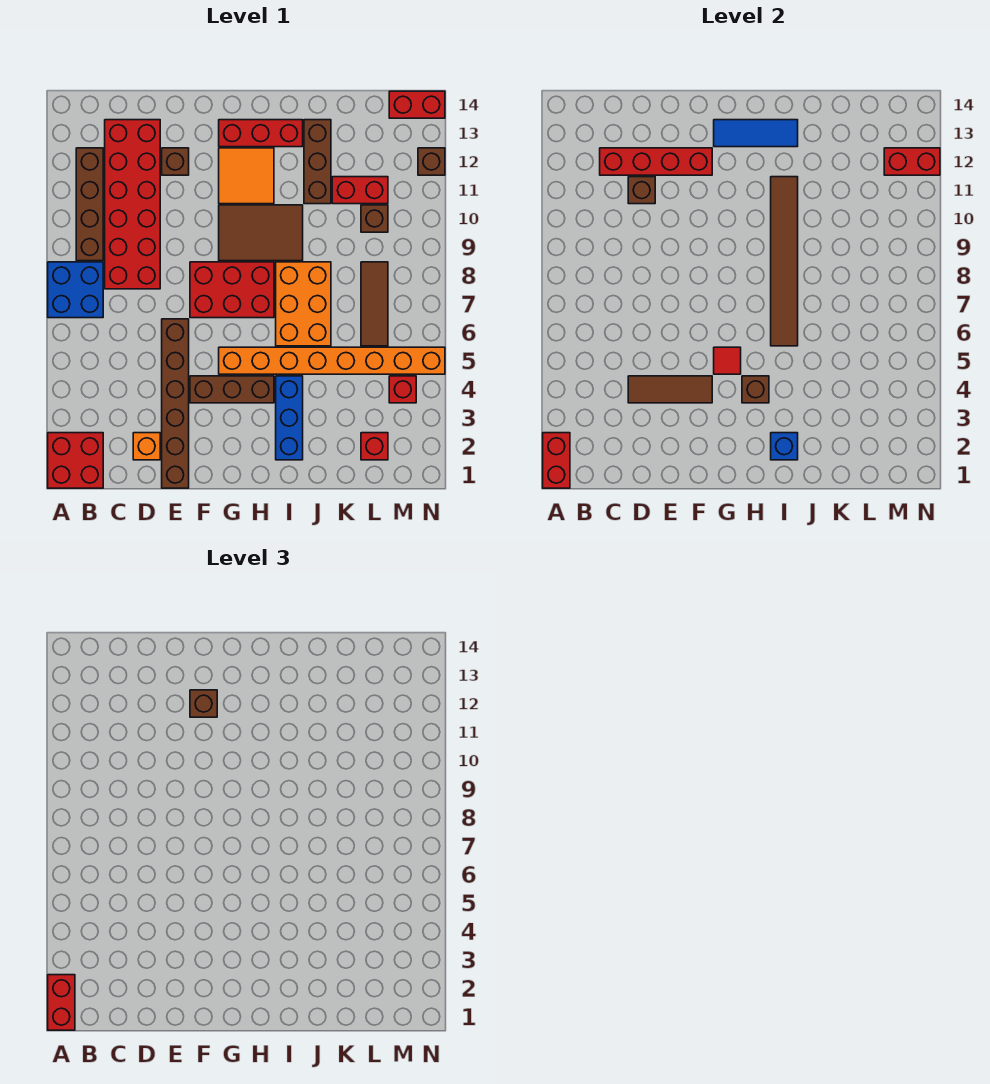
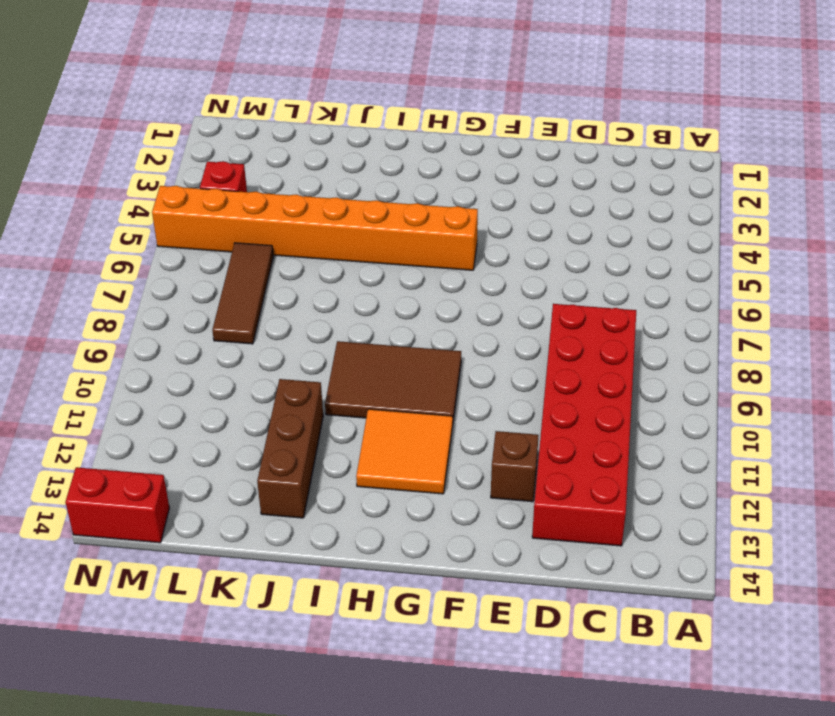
none -> red 2x2 brick [48,433,103,488]
none -> blue 2x2 brick [48,262,103,318]
none -> brown 1x4 brick [76,148,103,261]
none -> orange 1x1 brick [133,433,160,460]

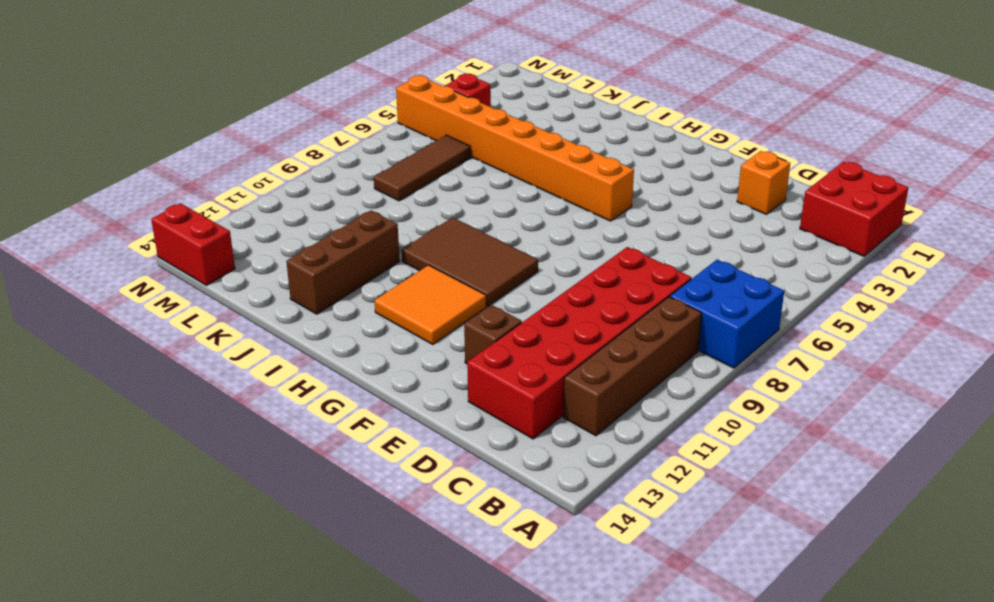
none -> brown 1x6 brick [162,319,189,488]
none -> brown 1x3 brick [190,376,274,403]
none -> red 2x3 brick [190,262,274,318]
none -> red 1x3 brick [219,120,303,147]

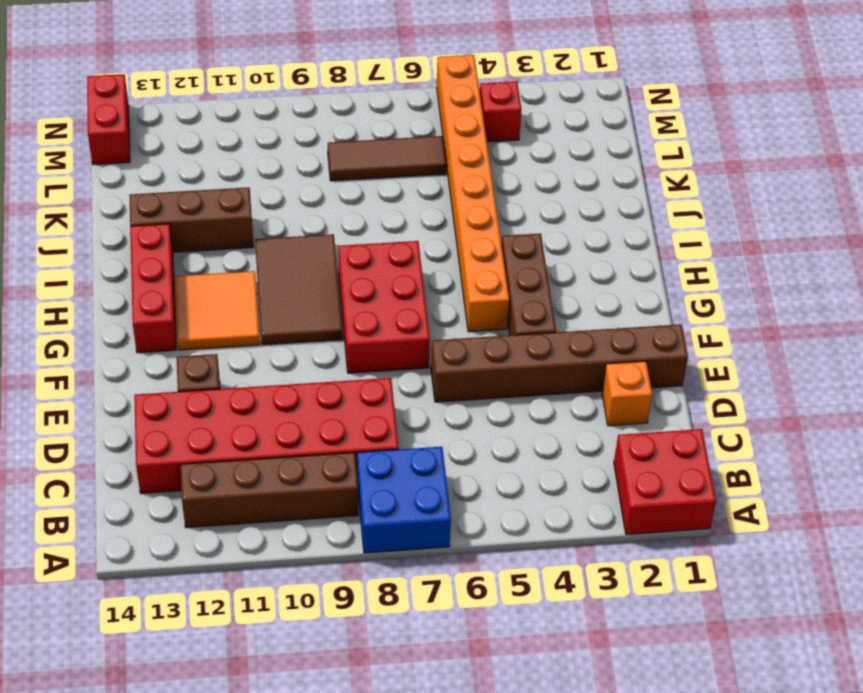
none -> blue 1x3 brick [276,376,303,460]
none -> orange 2x3 brick [276,262,331,346]
none -> red 1x2 brick [332,177,388,204]
none -> red 1x1 brick [361,433,388,460]

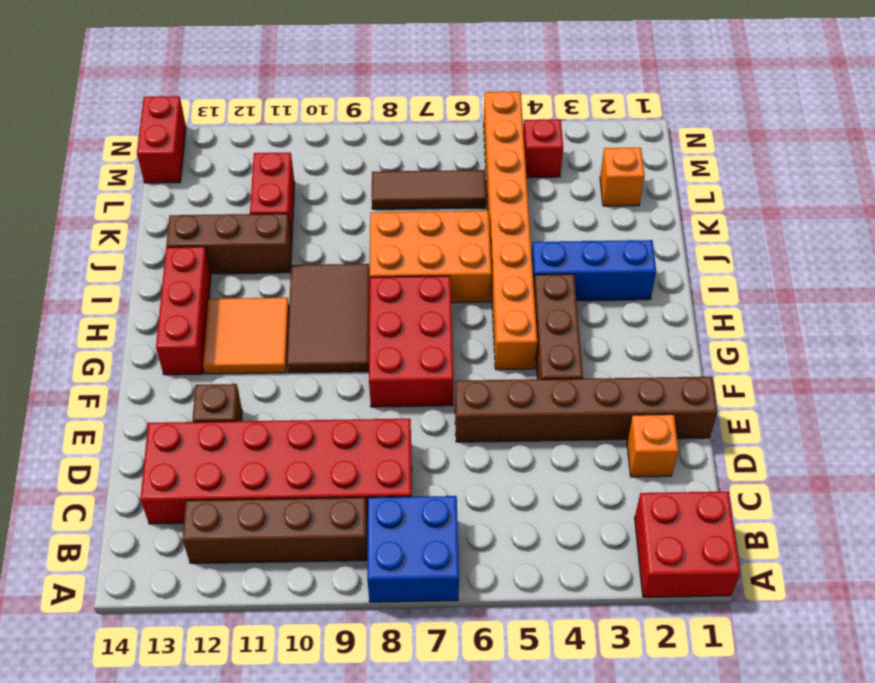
orange 1x1 brick [600,148,645,206] -> red 1x1 brick [361,433,388,460]
none -> brown 1x1 brick [361,205,388,232]
none -> brown 1x1 brick [418,148,445,175]
none -> red 1x2 brick [543,433,570,488]
none -> red 1x4 brick [600,148,712,175]

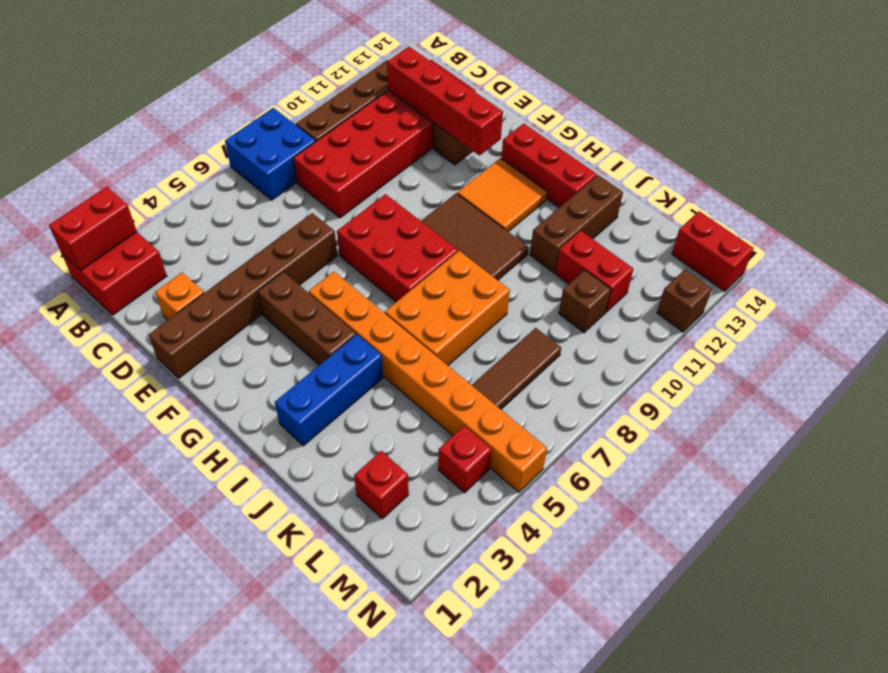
none -> brown 1x3 tile [628,376,712,403]
none -> brown 1x1 brick [628,177,655,204]
none -> red 1x1 tile [714,347,741,374]
none -> blue 1x3 tile [714,120,798,147]

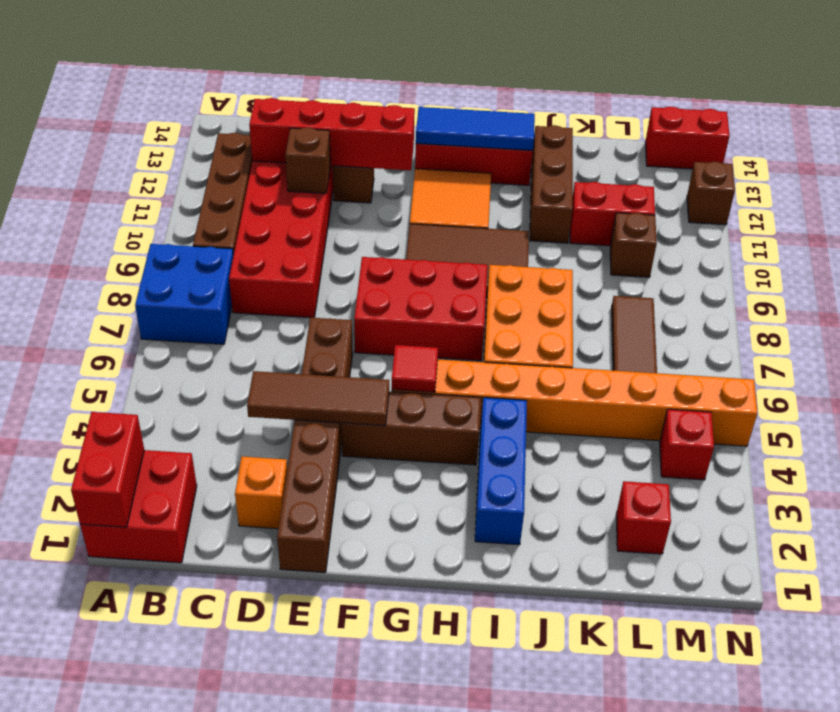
none -> brown 1x1 brick [742,376,769,403]
none -> blue 1x1 brick [771,433,798,460]
none -> brown 1x6 tile [771,177,798,346]
none -> red 1x2 brick [884,148,940,175]

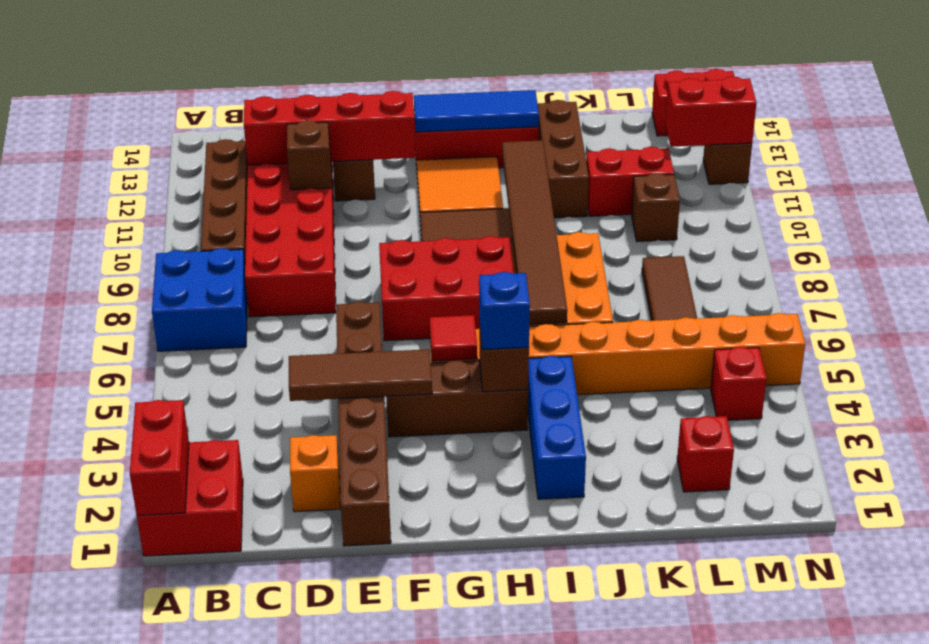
blue 1x1 brick [479,272,530,350] -> blue 1x1 brick moved to [771,433,798,460]
none -> red 1x2 brick [48,975,75,1030]
none -> brown 1x1 brick [190,690,217,717]

